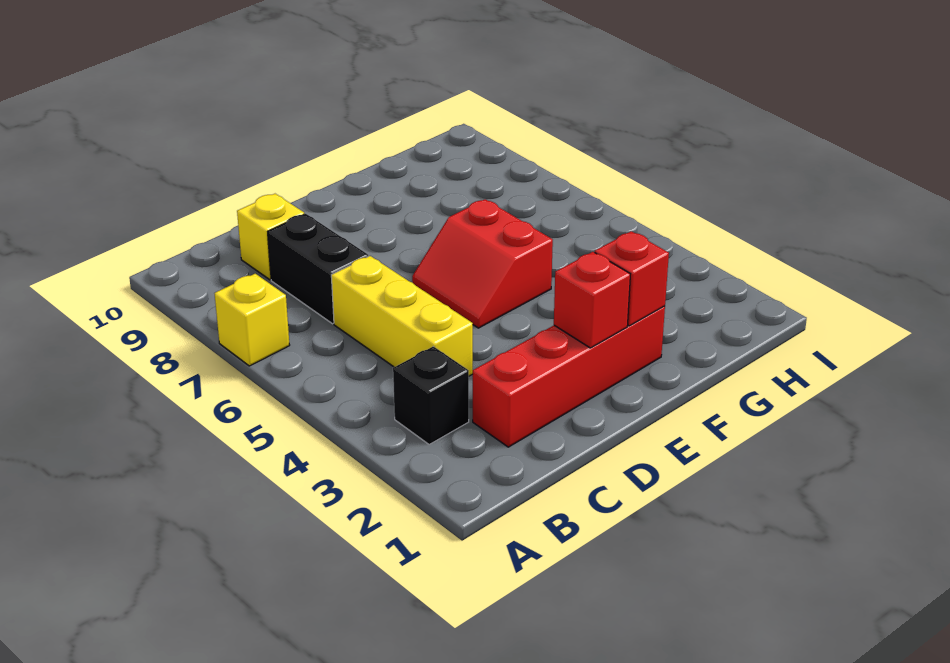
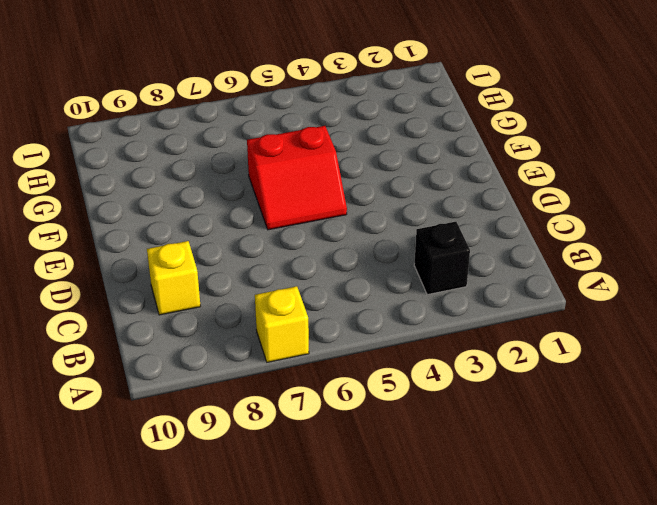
none -> red 1x4 brick [473,306,665,447]
none -> yellow 1x3 brick [331,256,473,376]

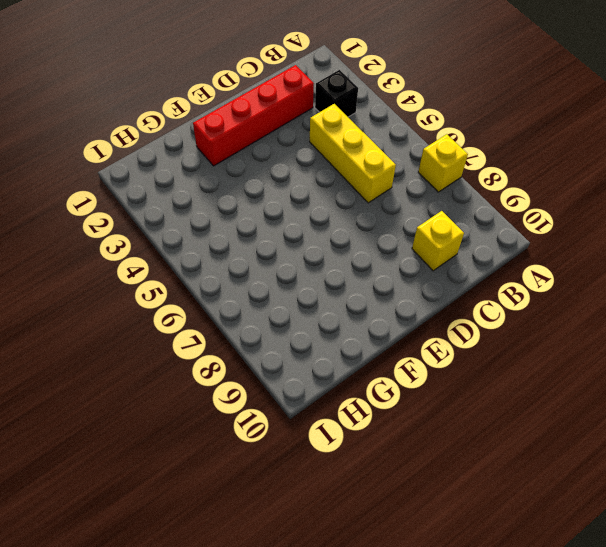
none -> black 1x2 brick [268,214,368,324]
none -> red 2x2 slope [412,199,553,328]

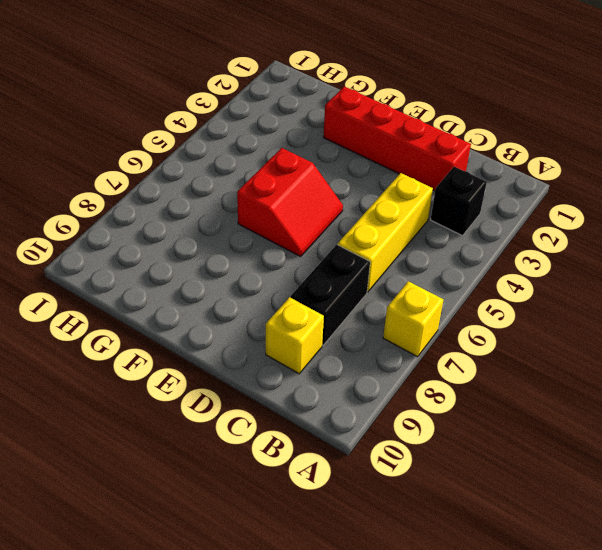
none -> red 1x1 brick [554,252,630,348]
none -> red 1x1 brick [595,231,669,326]

